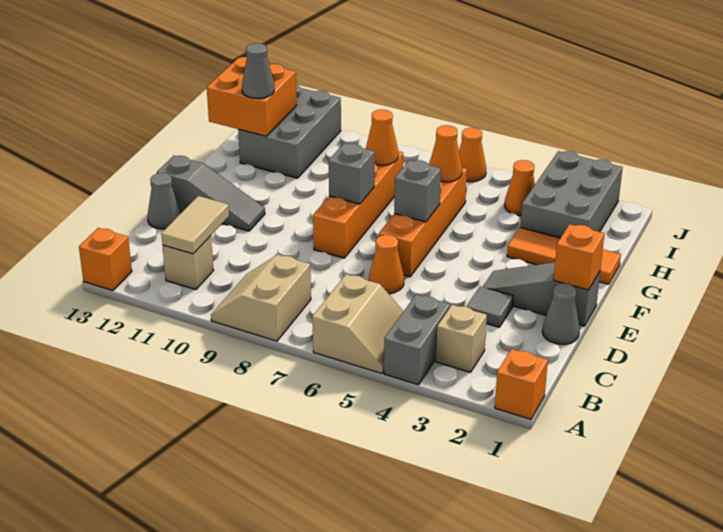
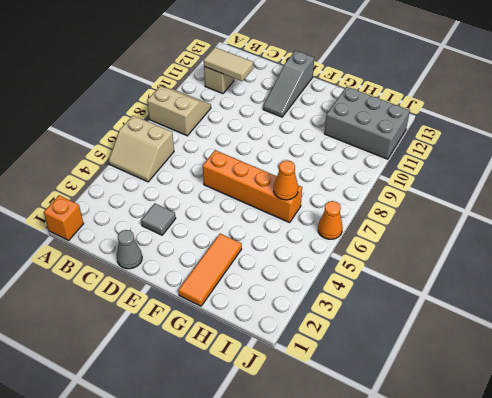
none -> grey 1x2 brick [384,294,450,385]
none -> orange 1x1 brick [79,228,132,291]
none -> tan 1x1 brick [436,305,487,372]

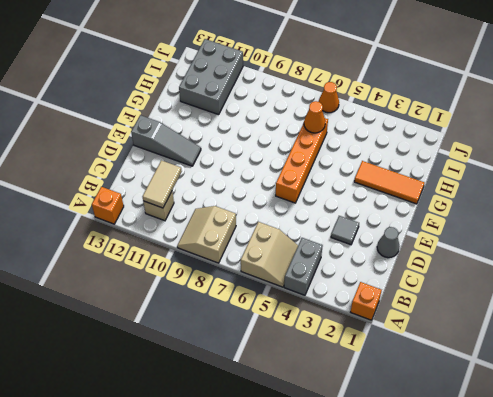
none -> tan 1x1 brick [436,305,487,372]
none -> orange 1x1 cone [369,235,404,294]
none -> grey 1x1 cone [147,173,181,229]

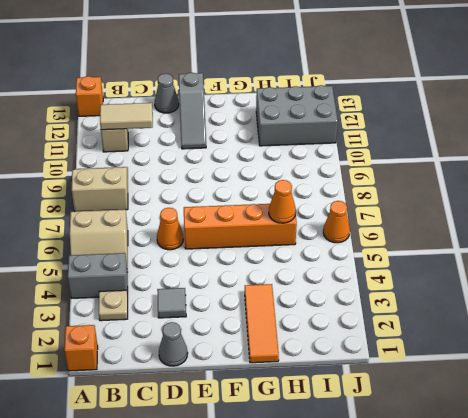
tan 1x1 plate [99,290,128,321] -> tan 1x1 brick [436,305,487,372]
none -> grey 1x3 slope [483,262,600,326]
none -> orange 1x4 brick [313,151,403,258]
none -> grey 2x3 brick [521,151,623,238]

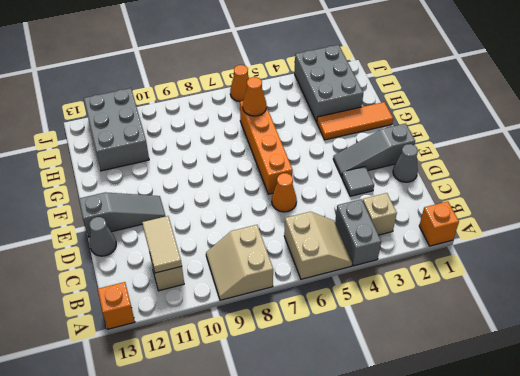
none -> orange 1x4 brick [313,151,403,258]
none -> orange 1x1 cone [505,160,535,216]
none -> orange 1x1 brick [554,224,604,290]

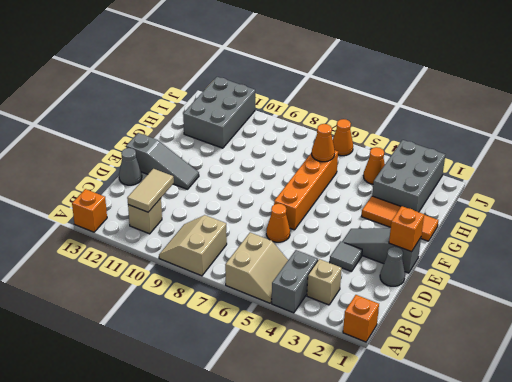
none -> orange 1x4 brick [313,151,403,258]
none -> grey 1x1 brick [394,160,441,222]
none -> grey 1x1 brick [329,143,375,204]

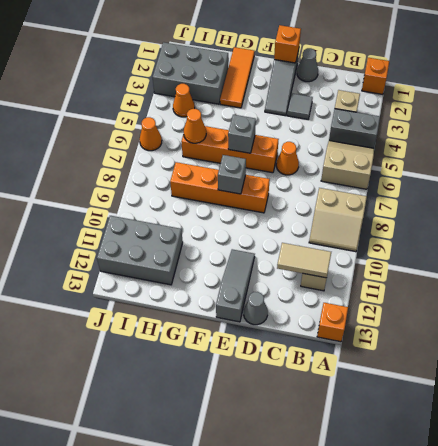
none -> orange 1x1 cone [366,109,398,165]
none -> orange 2x2 brick [207,57,297,136]
none -> grey 1x1 cone [242,43,274,98]

